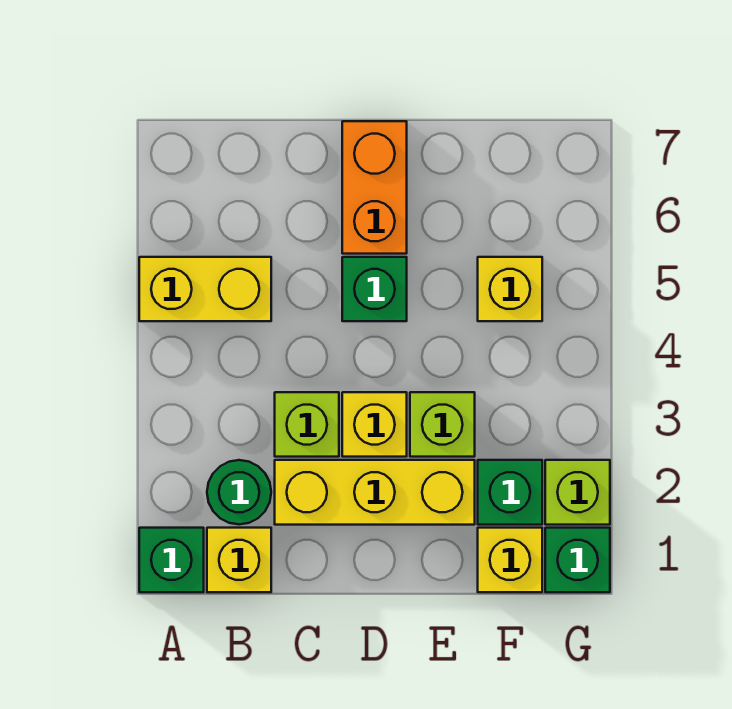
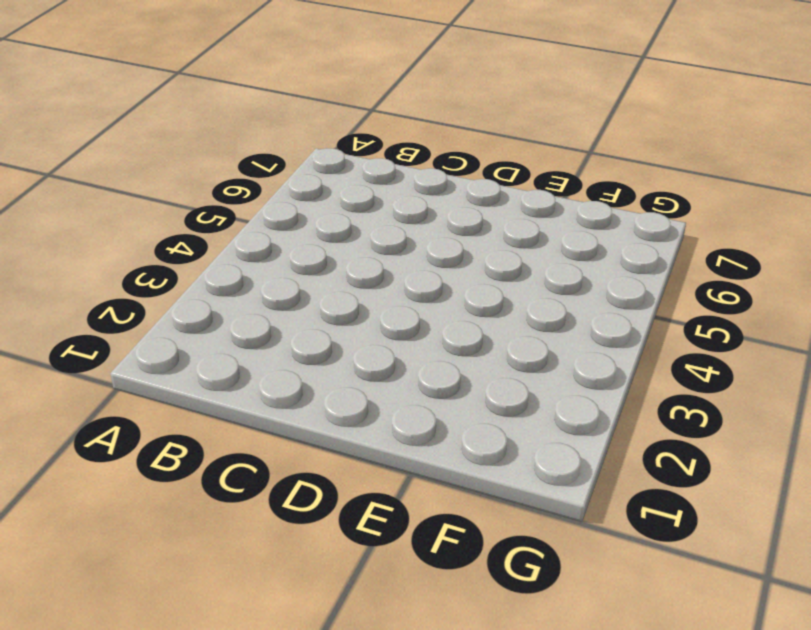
none -> green 1x1 brick [139,528,204,592]
none -> yellow 1x2 brick [139,257,271,321]
none -> yellow 1x1 brick [207,528,271,592]

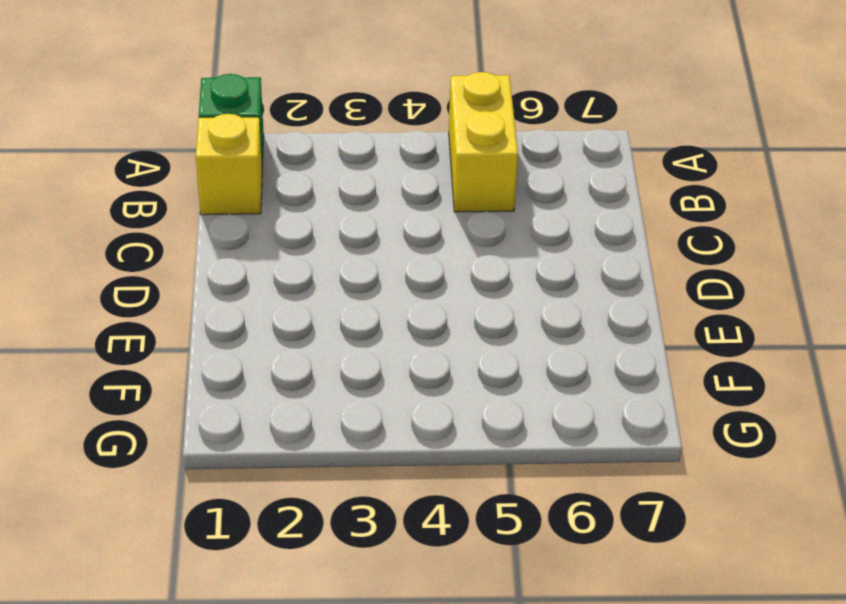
none -> green 1x1 round brick [207,460,271,524]
none -> yellow 1x3 brick [275,460,475,525]
none -> lime 1x1 brick [275,392,339,457]

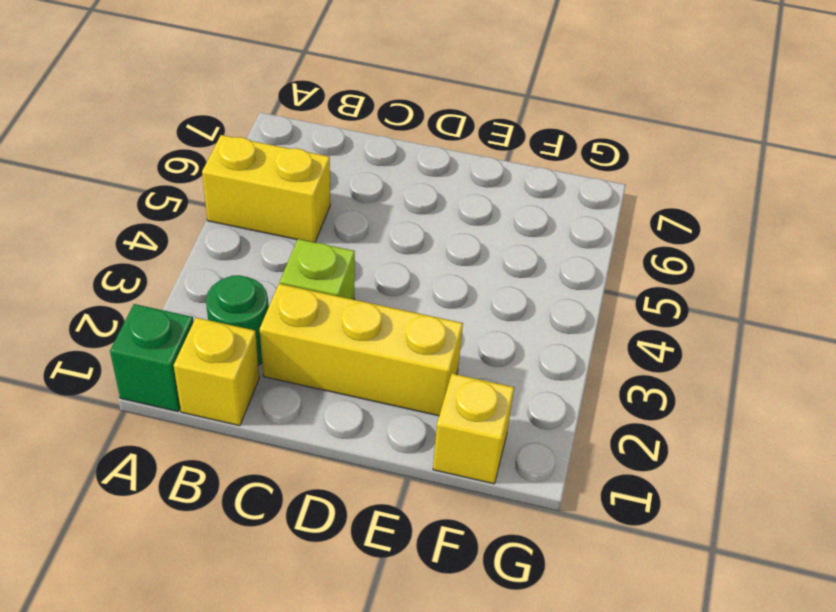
none -> yellow 1x1 brick [342,392,407,457]
none -> green 1x1 brick [342,257,407,321]
none -> orange 1x2 brick [342,121,407,254]

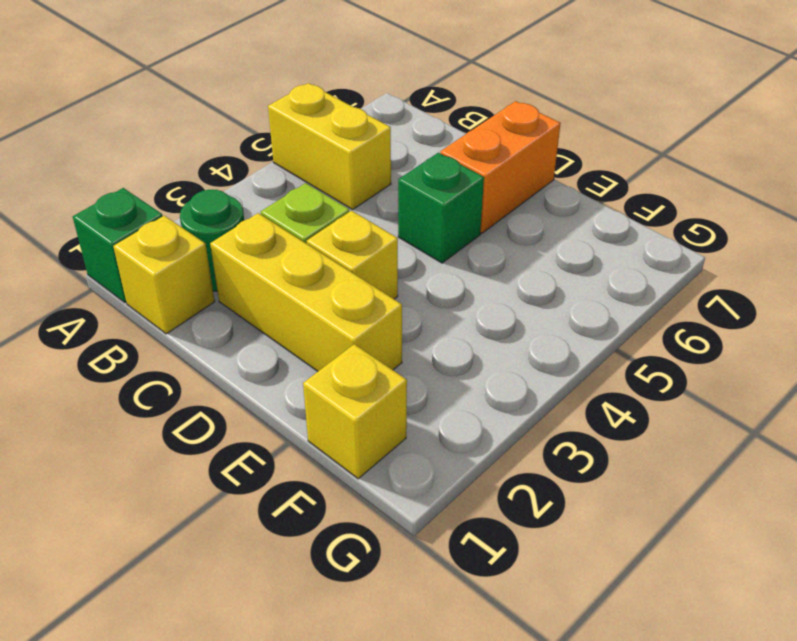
none -> lime 1x1 brick [410,392,475,457]
none -> green 1x1 brick [478,460,542,525]
none -> yellow 1x1 brick [478,257,542,321]

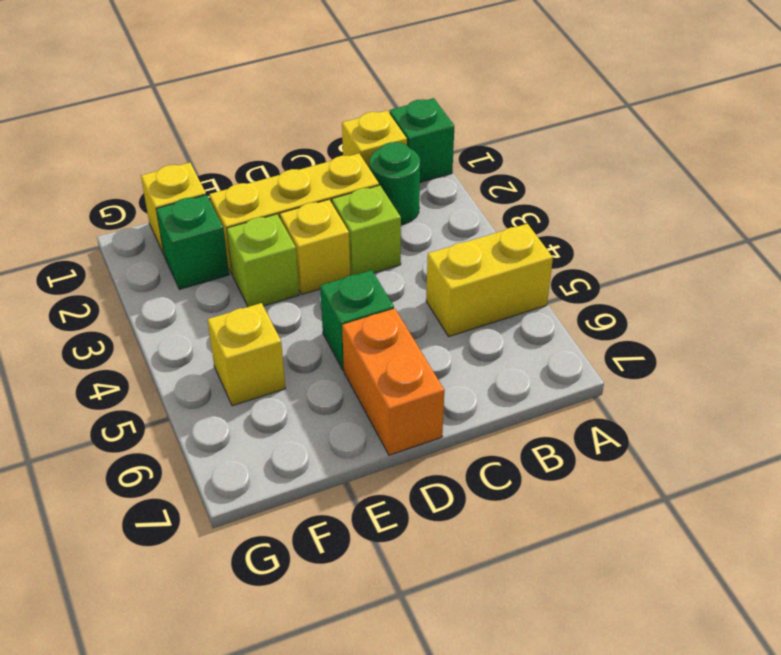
none -> green 1x1 brick [545,528,610,592]
none -> lime 1x1 brick [545,460,610,525]

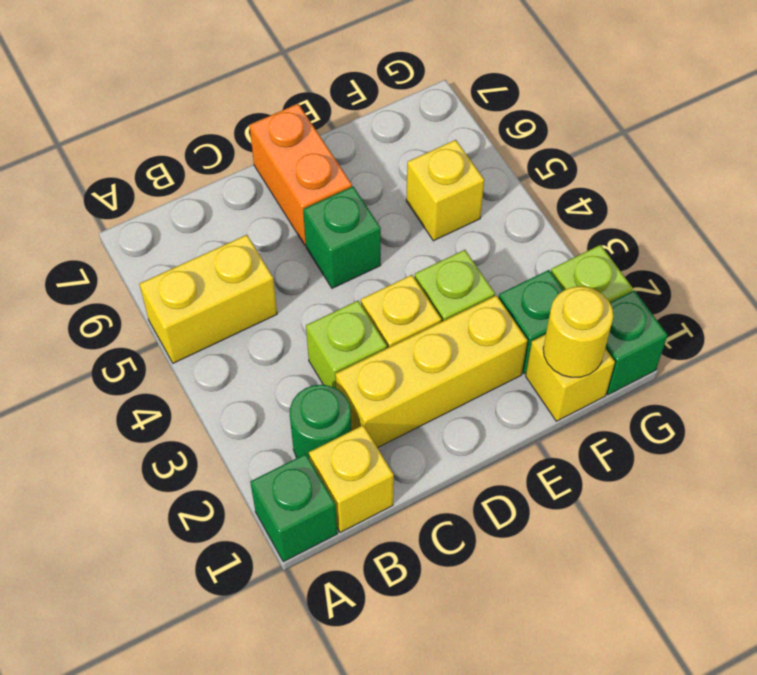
yellow 1x1 round brick [543,286,613,377] -> none

